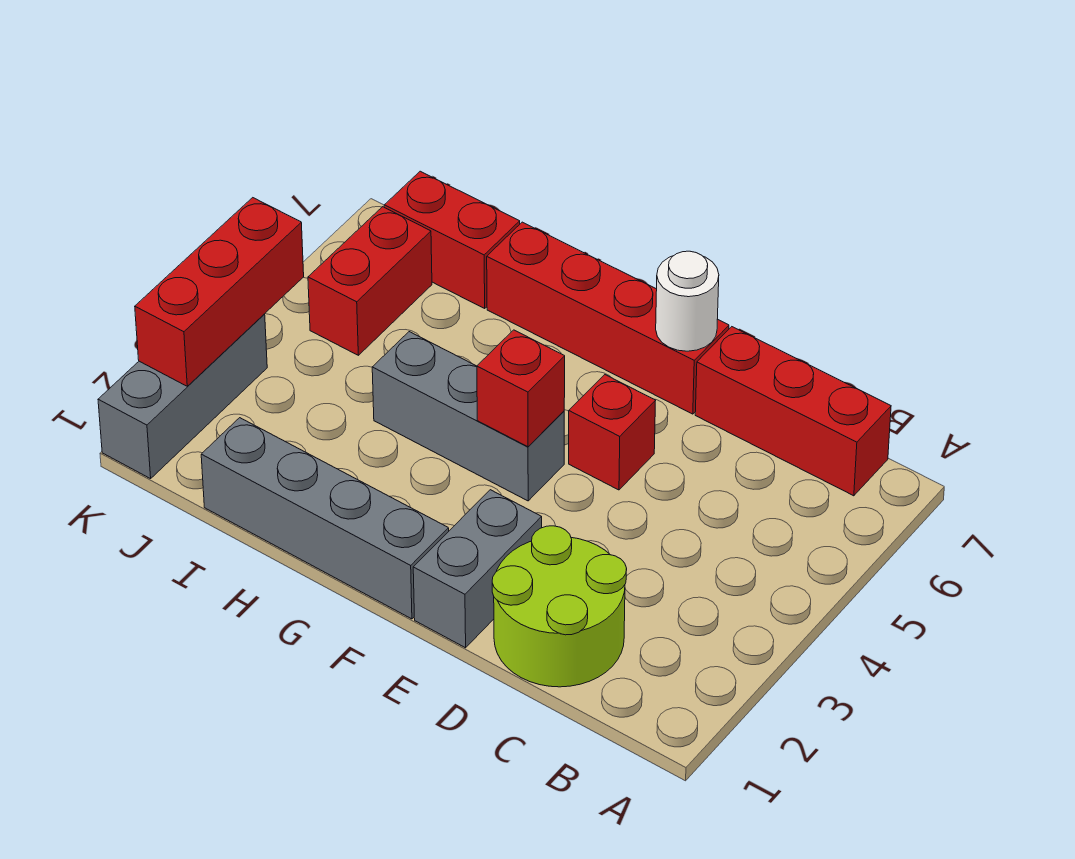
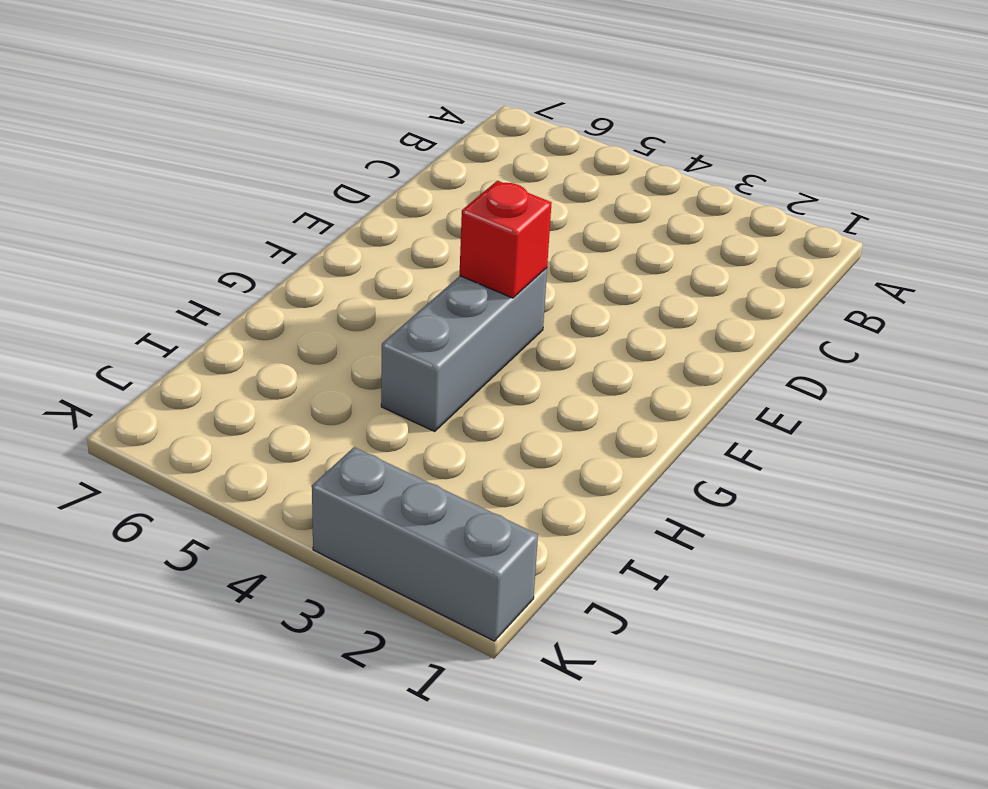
none -> red 1x3 brick [695,327,891,496]
none -> lime 2x2 round brick [492,526,627,687]
none -> grey 1x2 brick [413,490,542,648]

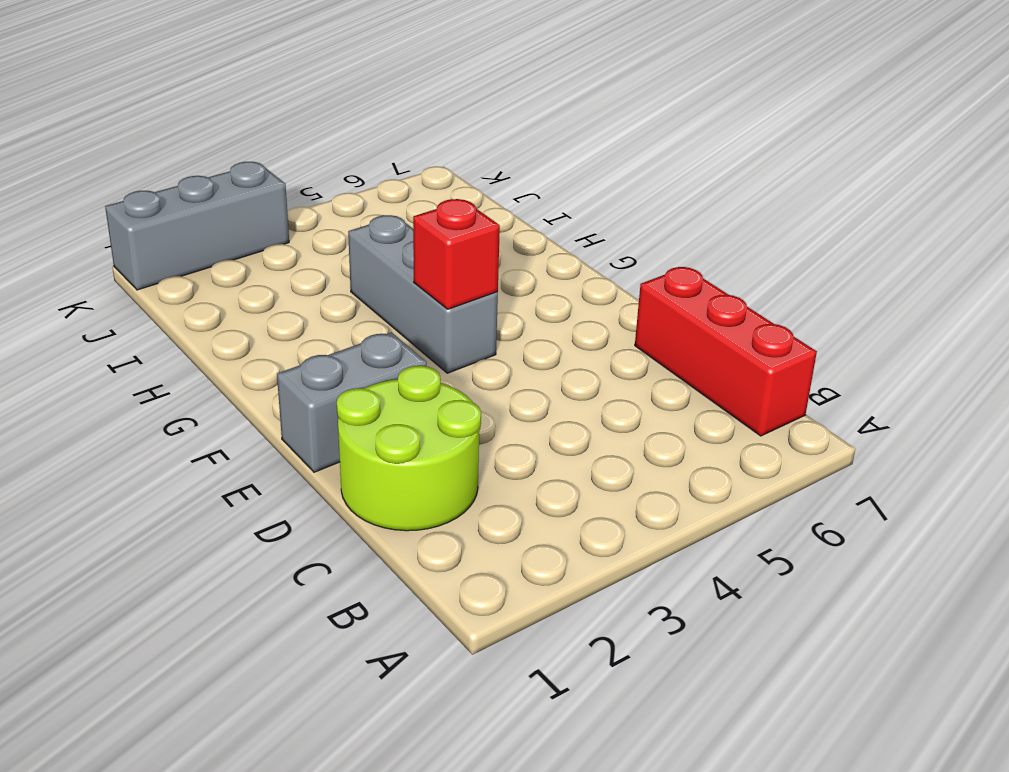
none -> red 1x1 brick [569,375,656,490]
none -> red 1x4 brick [487,222,729,414]
none -> grey 1x4 brick [201,418,449,619]

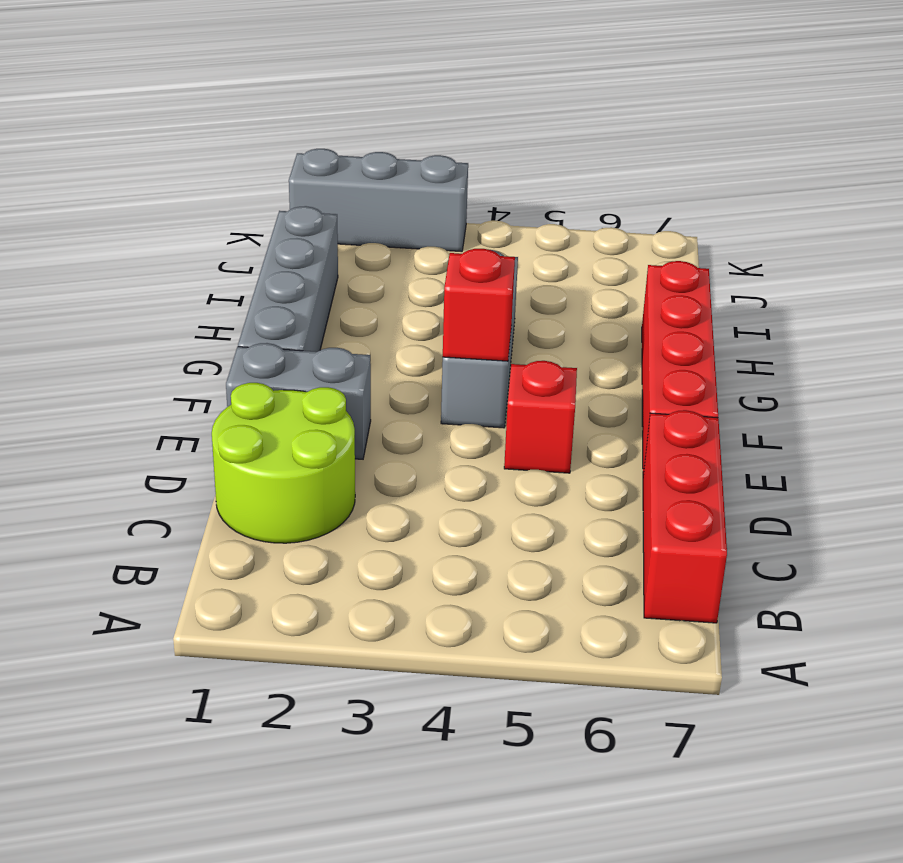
none -> red 1x2 brick [384,171,520,308]
none -> red 1x2 brick [308,207,432,355]
none -> white 1x1 round brick [656,251,719,351]

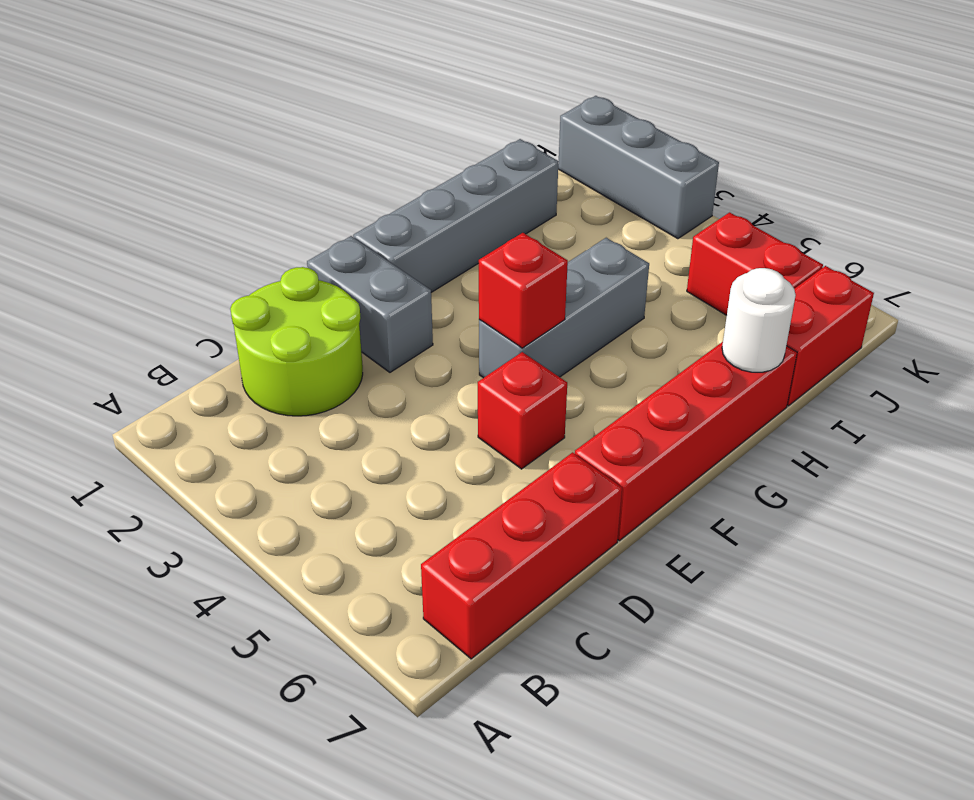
white 1x1 round brick [722,268,796,372] -> white 1x1 round brick moved to [656,251,719,351]
none -> red 1x3 brick [135,198,304,386]

